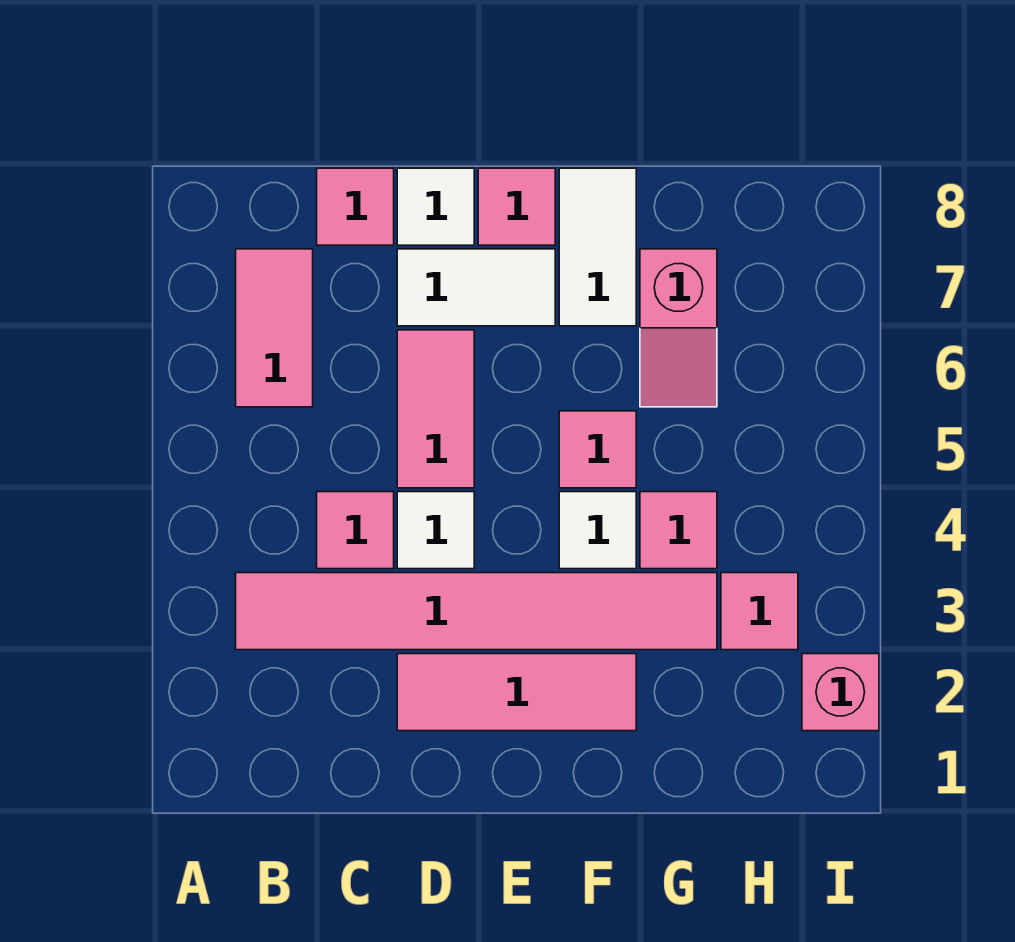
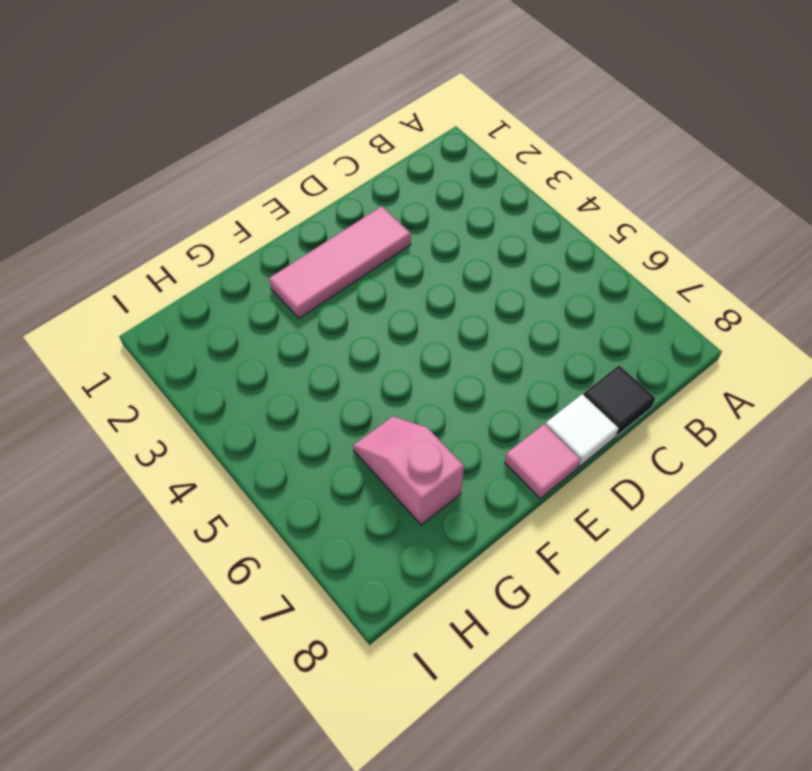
black 1x1 tile [584,365,655,436] -> pink 1x1 tile [317,168,394,245]
none -> pink 1x6 tile [236,573,717,650]
none -> pink 1x2 tile [236,249,313,407]
none -> pink 1x1 tile [317,492,394,569]

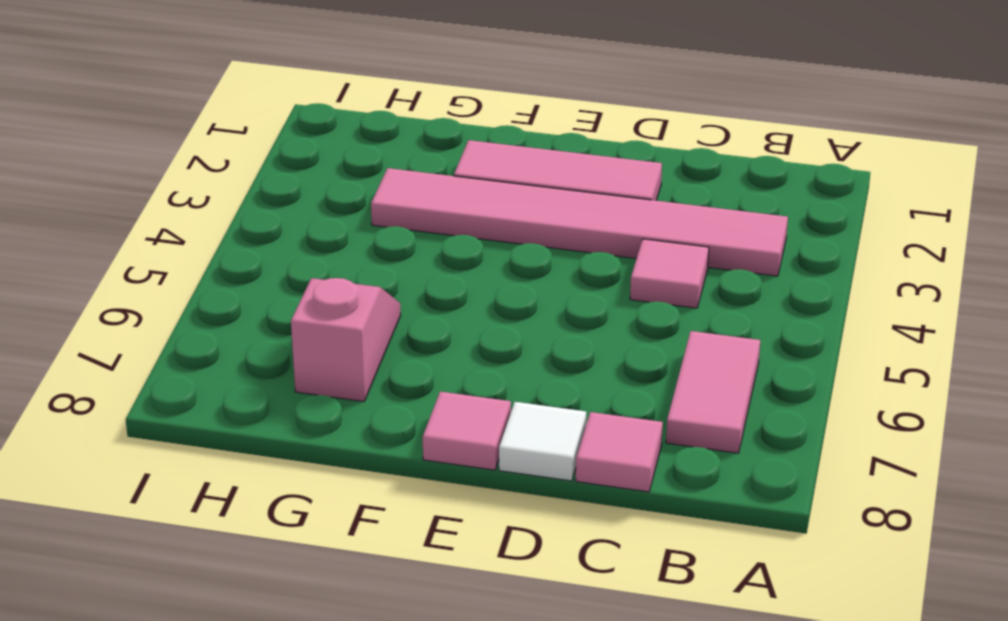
none -> white 1x1 tile [397,492,474,569]
none -> pink 1x2 tile [397,330,474,488]
none -> white 1x2 tile [397,249,555,326]

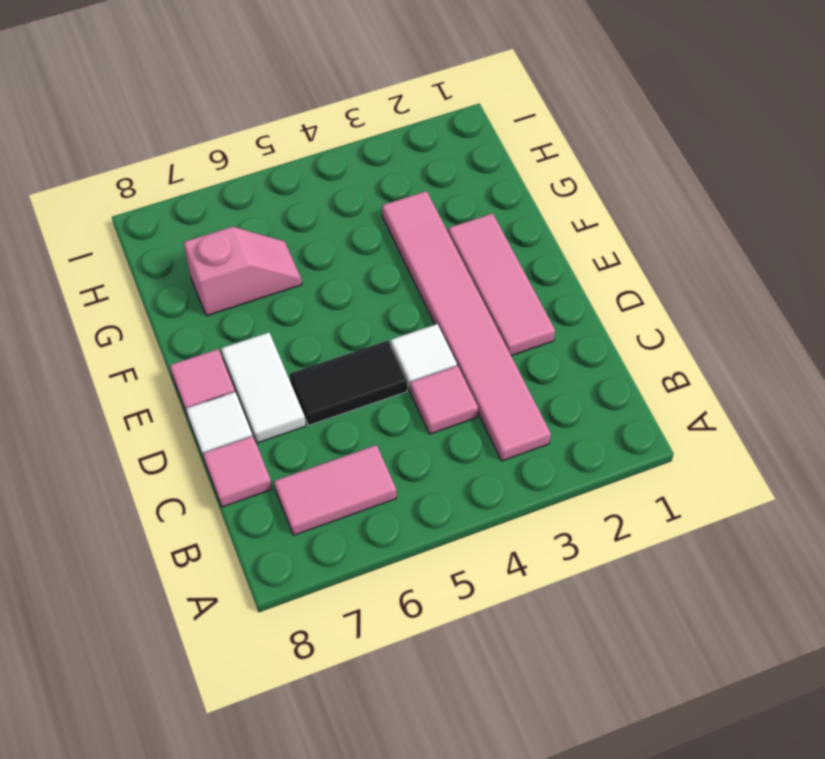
black 1x2 tile [290,341,407,425] -> pink 1x2 tile [397,330,474,488]
none -> white 1x1 tile [559,492,636,569]
none -> pink 1x1 tile [559,411,636,488]
none -> white 1x2 tile [559,168,636,326]

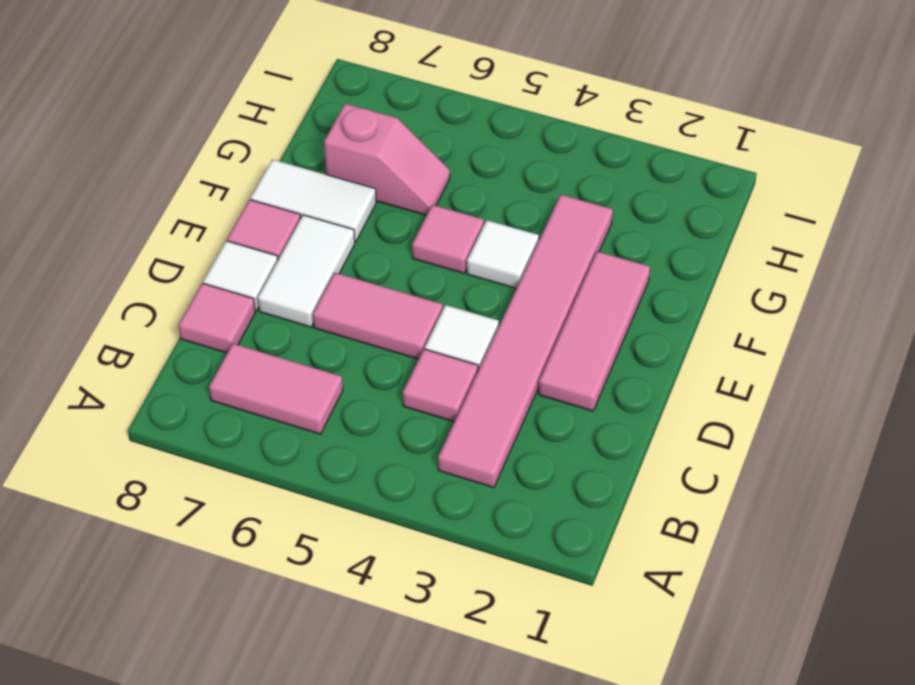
none -> pink 1x1 tile [640,492,717,569]
none -> pink 1x1 tile [721,573,798,650]
none -> pink 1x1 brick [802,654,879,731]

